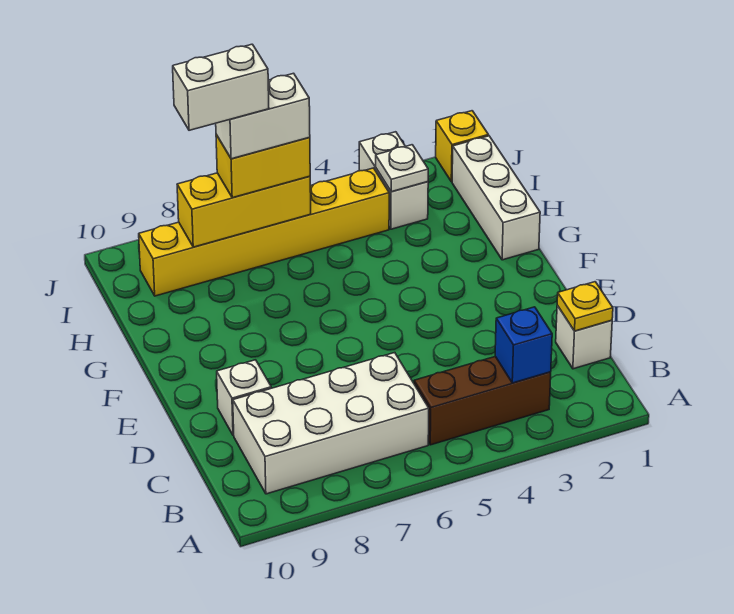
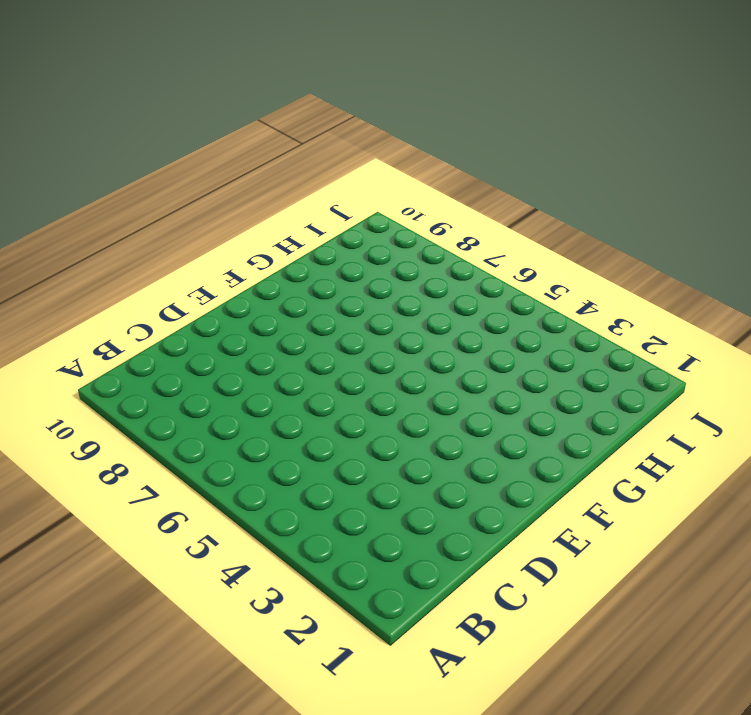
none -> brown 1x3 brick [414,357,551,445]
none -> white 2x4 brick [233,353,429,494]
none -> white 1x1 brick [556,306,612,369]

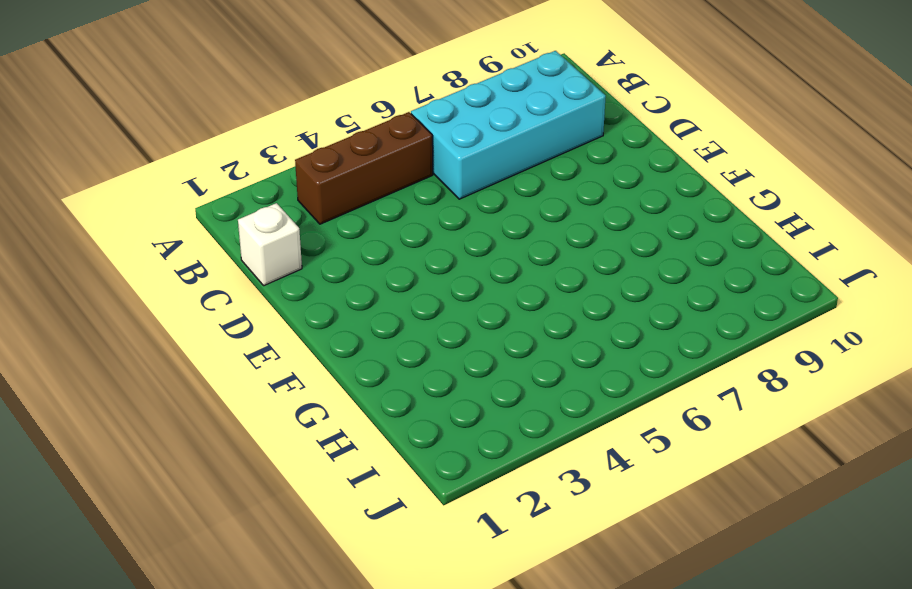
cyan 2x4 brick [411,51,606,199] -> white 2x4 brick [233,353,429,494]
none -> white 1x1 brick [217,360,271,436]
none -> white 1x3 brick [452,136,540,260]
none -> white 1x2 brick [359,132,428,229]

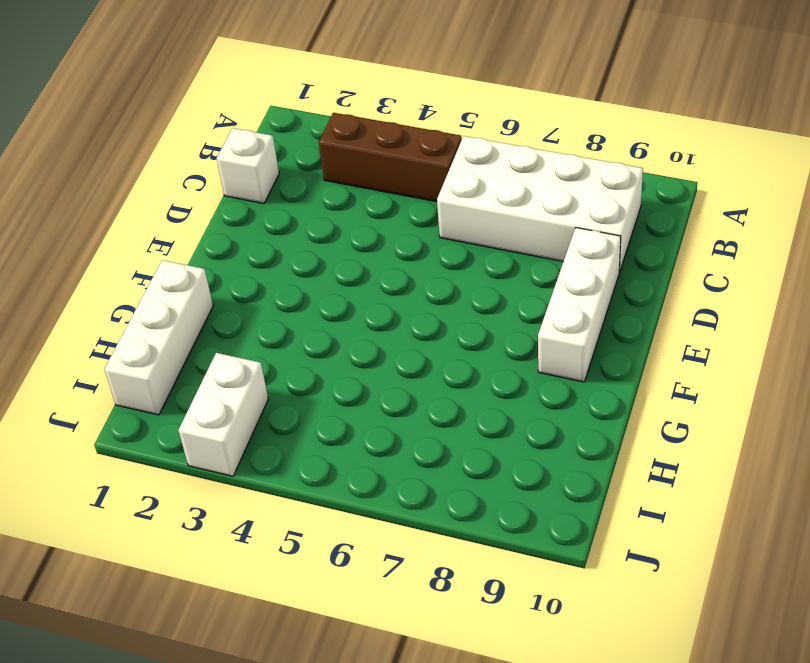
white 1x3 brick [538,228,621,382] -> white 1x1 brick [217,360,271,436]
none -> yellow 1x6 brick [139,168,389,296]
none -> yellow 1x1 brick [436,111,488,182]
none -> blue 1x1 brick [495,307,552,383]

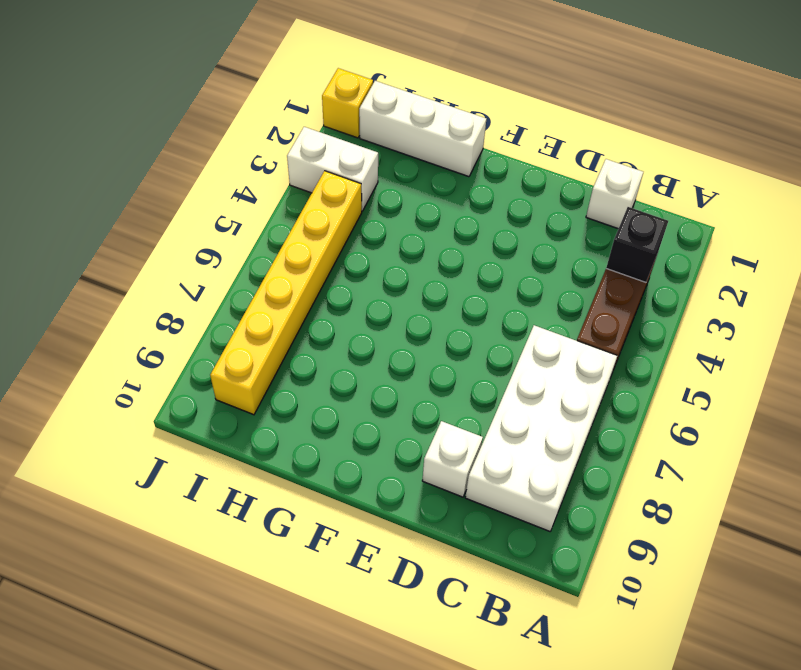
black 1x1 brick [606,207,668,282] -> blue 1x1 brick [495,307,552,383]
none -> yellow 1x1 plate [557,282,613,331]
none -> white 1x1 plate [376,145,428,192]
none -> yellow 1x3 brick [177,173,311,247]

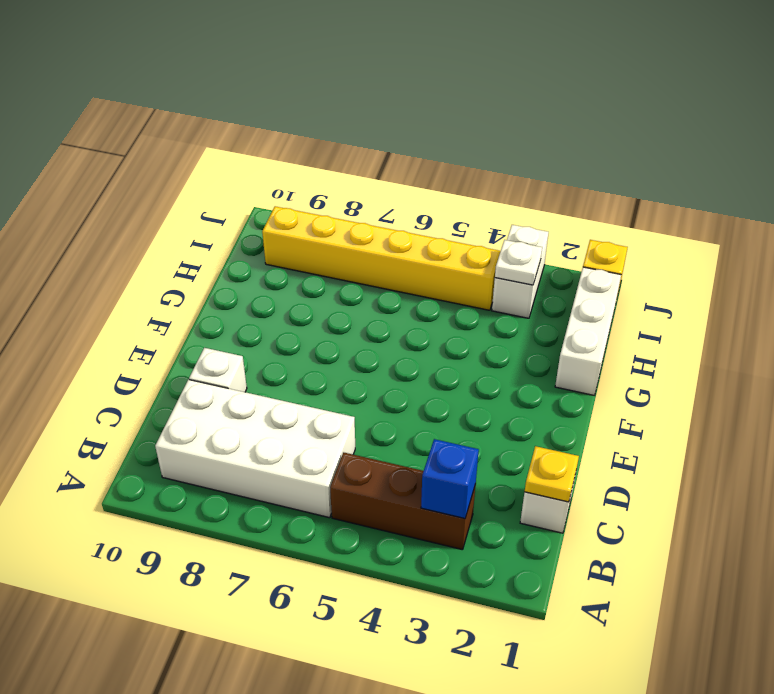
none -> yellow 1x3 brick [177,173,311,247]
none -> yellow 1x2 brick [216,135,310,198]
none -> white 1x2 brick [216,73,310,159]

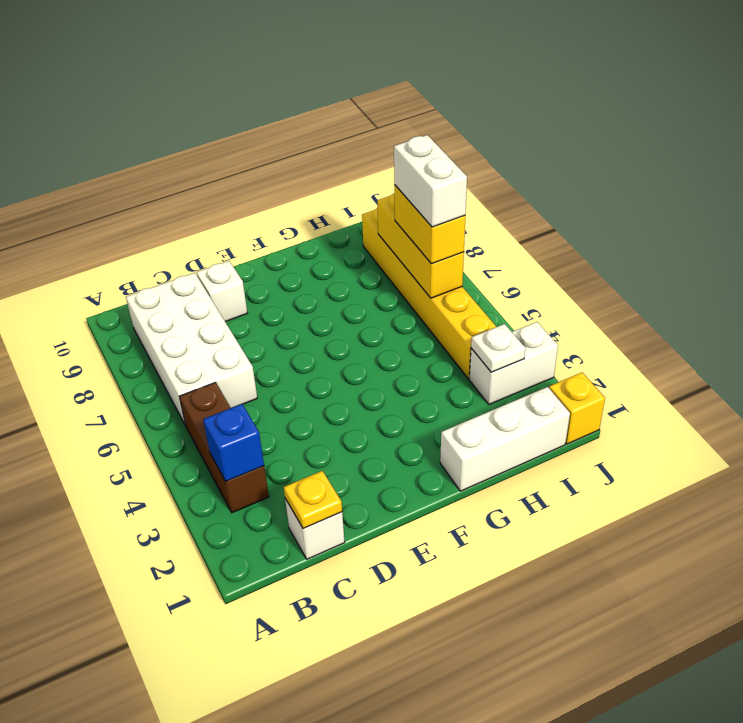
none -> white 1x2 brick [173,44,269,130]

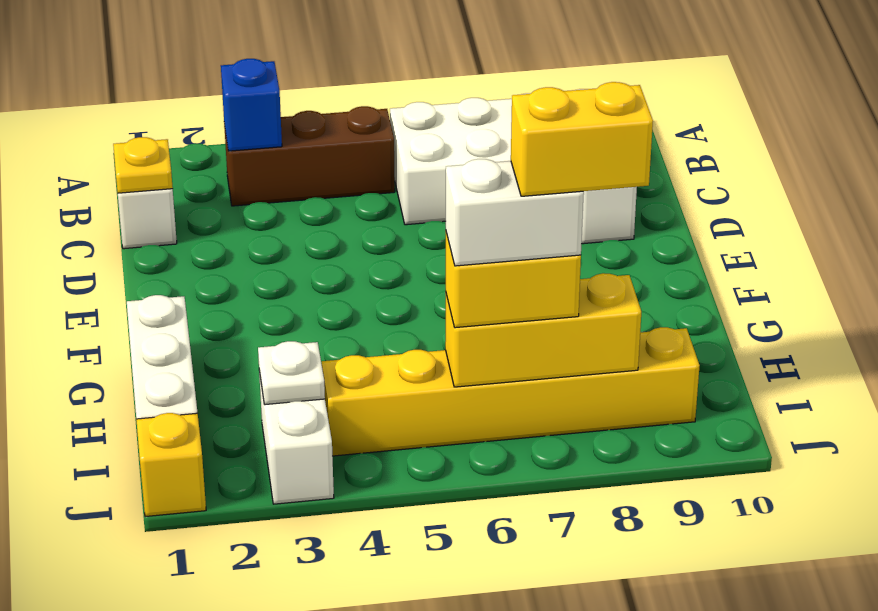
yellow 1x2 brick [511,82,653,196] -> white 1x2 brick [173,44,269,130]

